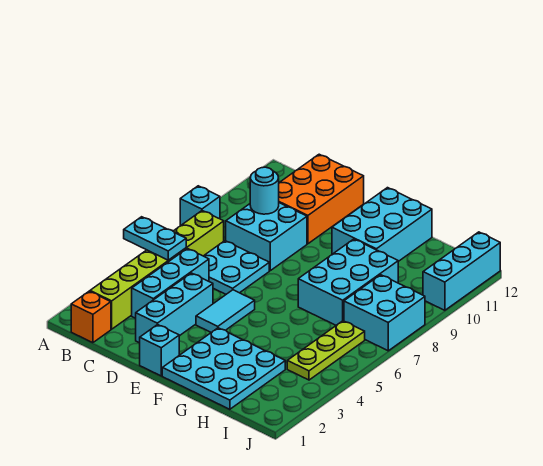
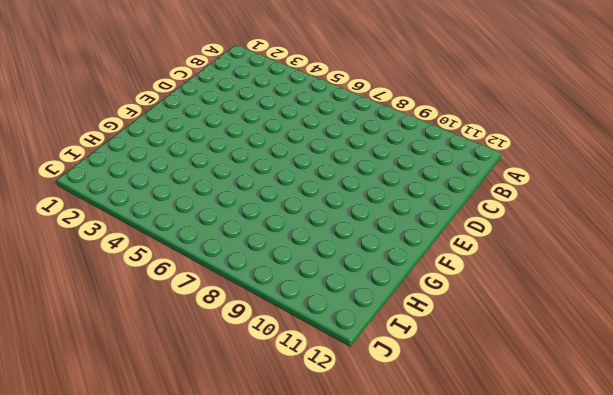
none -> cyan 1x1 brick [180,186,220,226]
none -> orange 1x1 brick [71,291,111,343]
none -> lime 1x6 brick [90,211,224,329]

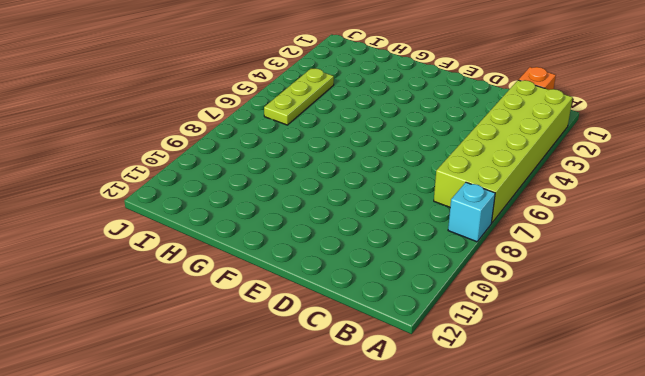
lime 2x6 brick [434,80,573,223] -> lime 1x6 brick [90,211,224,329]
none -> cyan 1x3 brick [132,248,209,318]
none -> cyan 2x2 plate [204,241,269,294]
none -> cyan 2x2 brick [226,203,307,271]

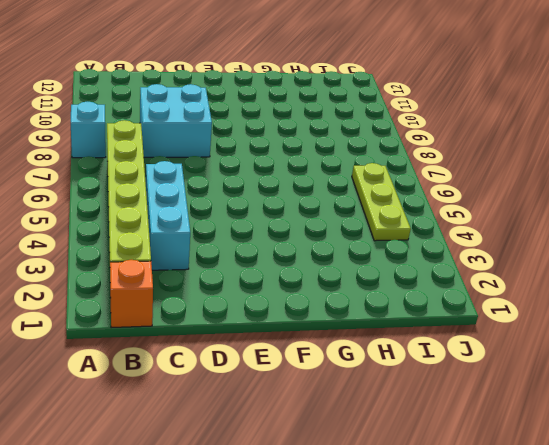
none -> cyan 2x2 plate [204,241,269,294]
none -> orange 2x3 brick [279,154,364,244]
none -> cyan 1x3 brick [136,273,213,343]

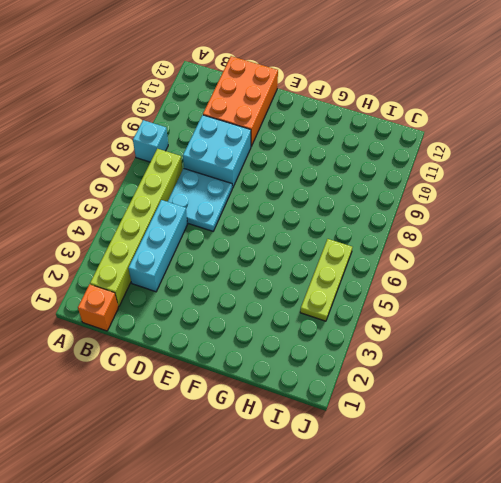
none -> cyan 1x3 brick [136,273,213,343]
none -> cyan 1x1 brick [140,325,179,376]
none -> cyan 1x2 tile [196,290,255,332]

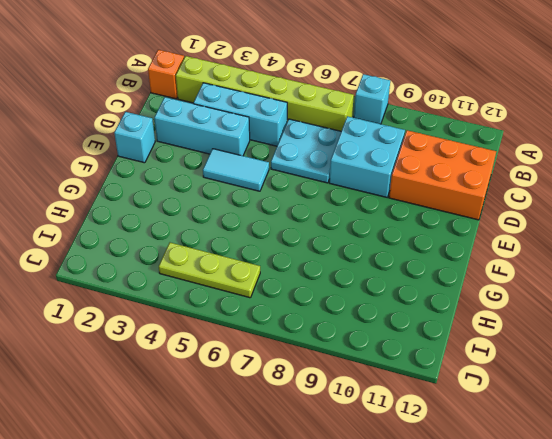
none -> cyan 3x3 plate [162,328,285,409]
none -> cyan 2x3 brick [332,188,432,261]
none -> cyan 2x3 brick [298,239,398,325]

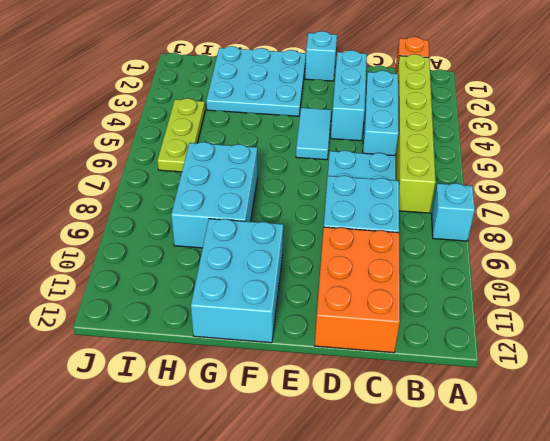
none -> cyan 2x2 brick [344,275,425,351]
none -> cyan 1x3 brick [423,232,500,310]
none -> cyan 1x2 plate [124,217,186,260]

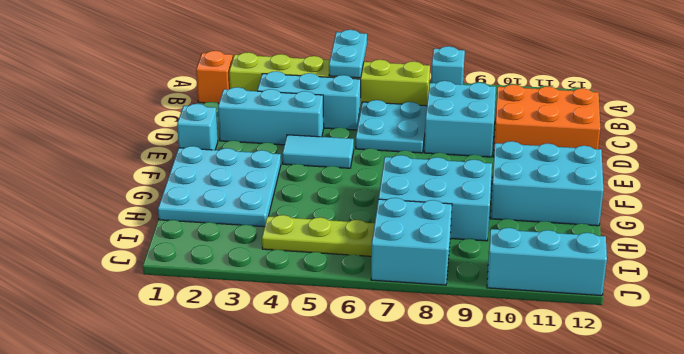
none -> cyan 1x1 round brick [250,167,279,214]

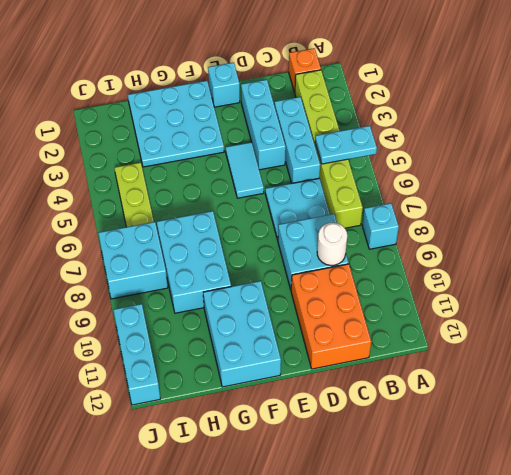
white 1x1 round brick [317,223,347,265] -> cyan 1x1 round brick [250,167,279,214]

